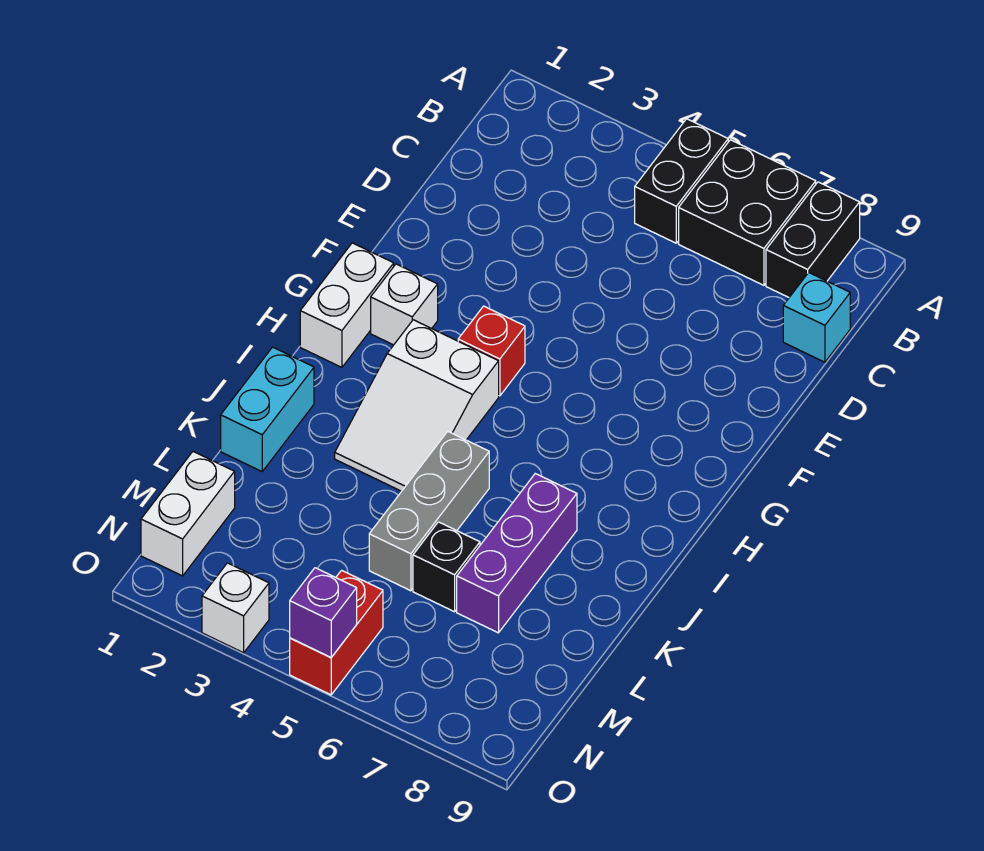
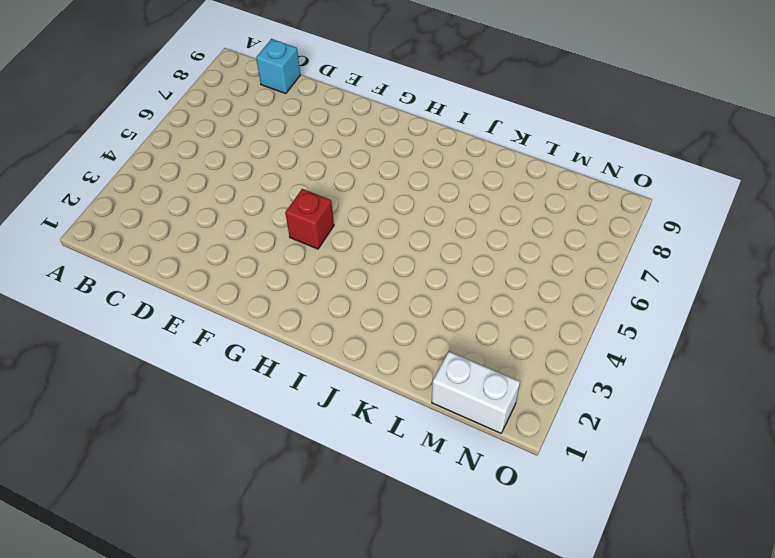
none -> black 1x2 brick [635,119,728,243]
none -> black 2x2 brick [679,140,816,285]
none -> black 1x2 brick [766,182,860,297]

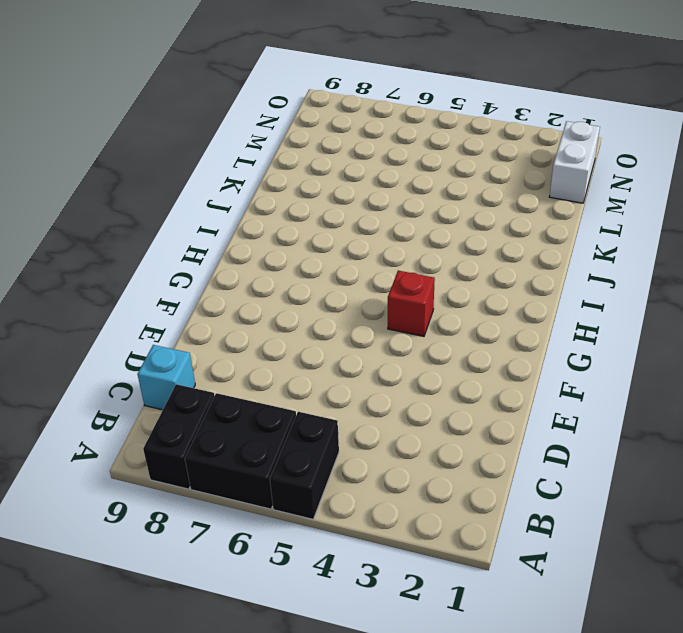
none -> white 1x2 brick [300,243,394,367]
none -> white 1x1 brick [371,264,438,345]
none -> white 2x3 slope [335,320,499,491]

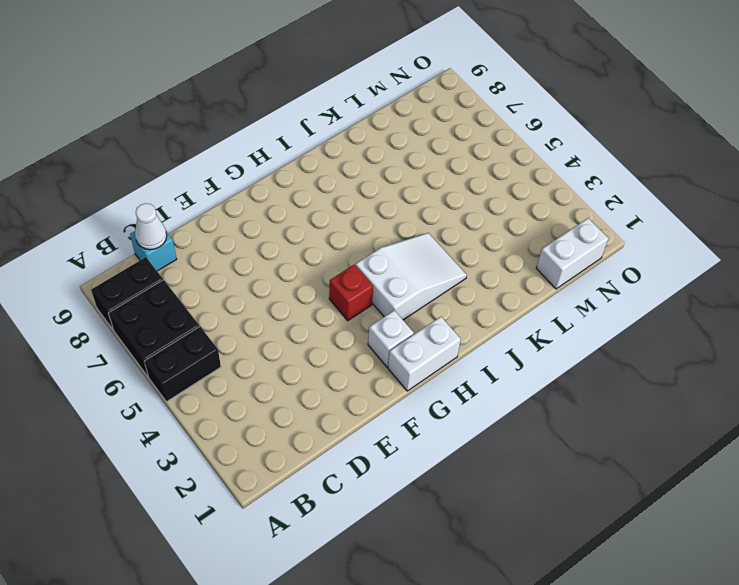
white 1x1 cone [135,203,167,250] -> none
none -> cyan 1x2 brick [221,347,314,471]
none -> grey 1x3 brick [369,432,489,591]
none -> purple 1x3 brick [457,474,577,633]

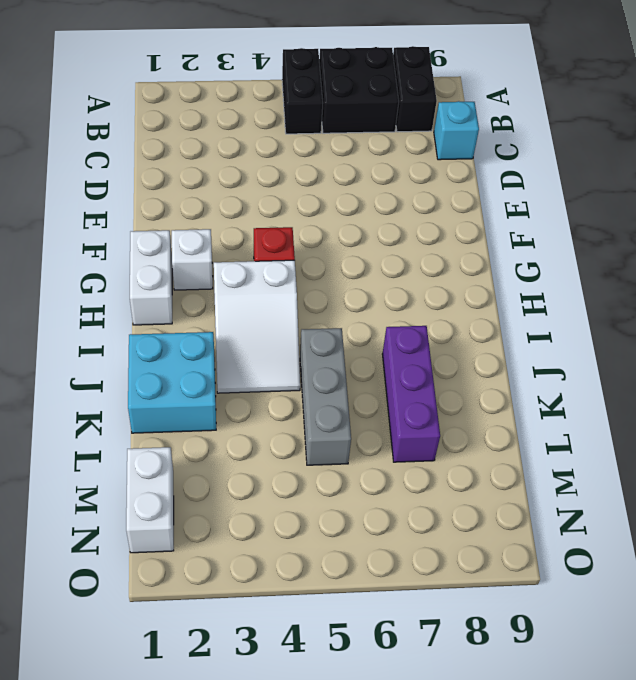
cyan 2x2 brick [128,332,216,433] -> cyan 1x2 brick [221,347,314,471]
none -> black 1x1 brick [413,522,480,612]
none -> red 1x2 brick [290,570,383,695]
none -> white 1x1 brick [202,563,269,653]

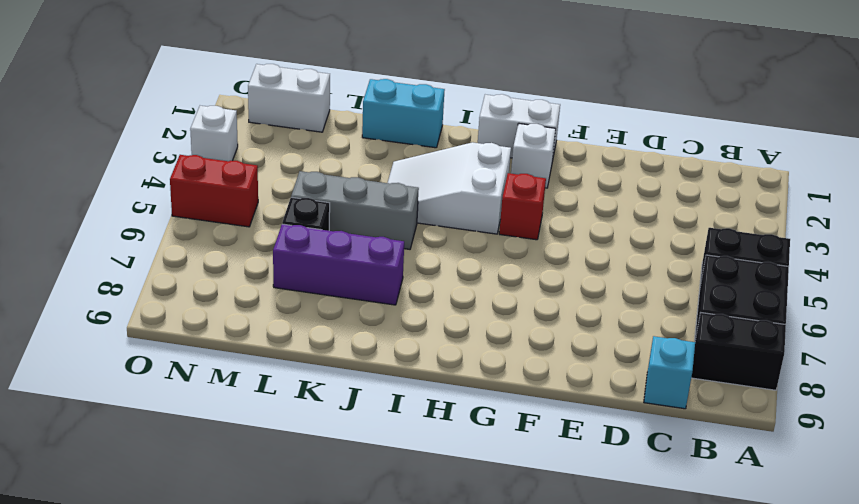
none -> purple 1x1 brick [290,568,357,657]

